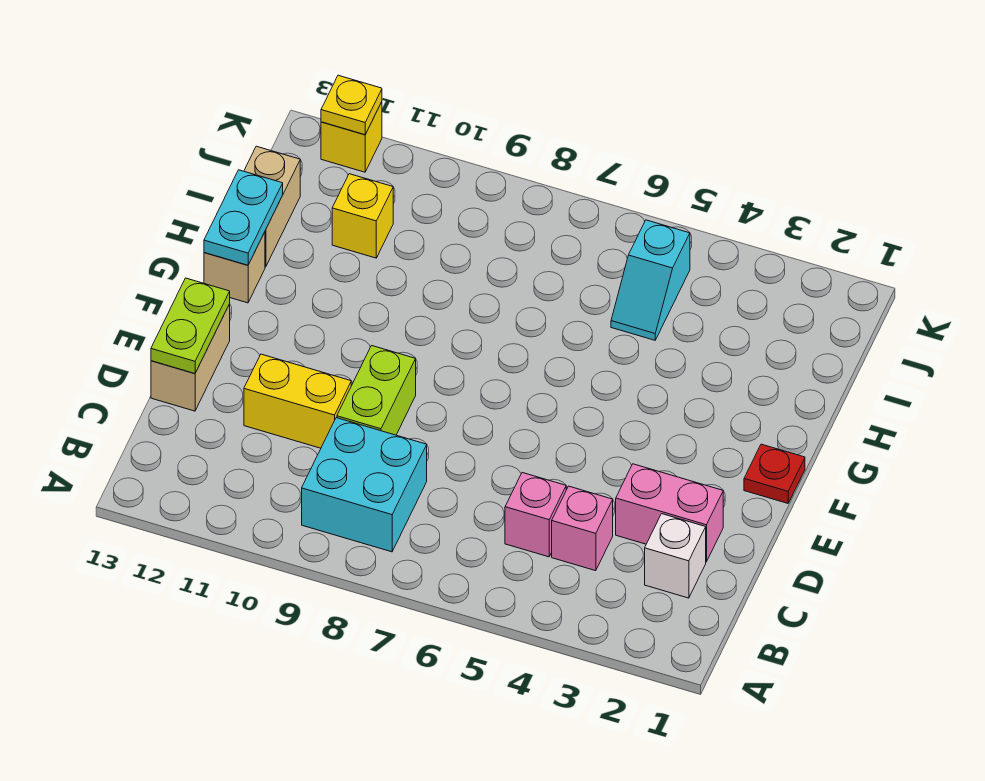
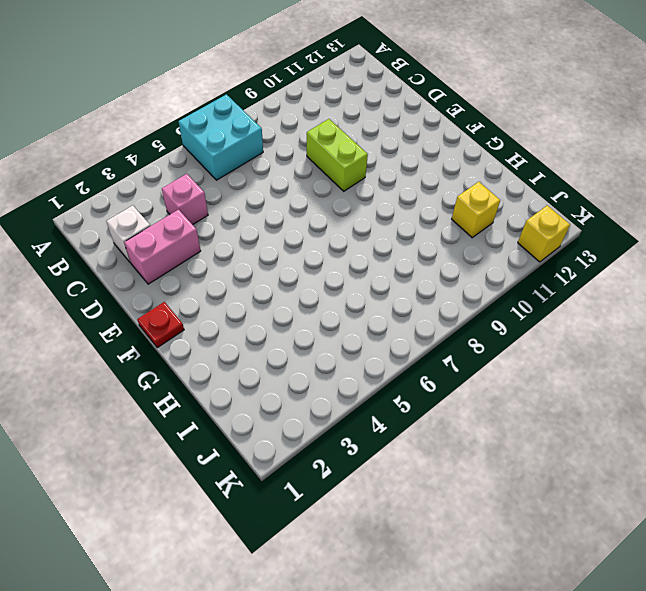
cyan 2x2 brick [179,94,263,180] -> cyan 2x2 brick moved to [302,418,427,552]
none -> pink 1x1 brick [505,473,566,557]
none -> yellow 1x2 brick [244,354,351,448]
none -> tan 1x2 brick [151,304,230,411]

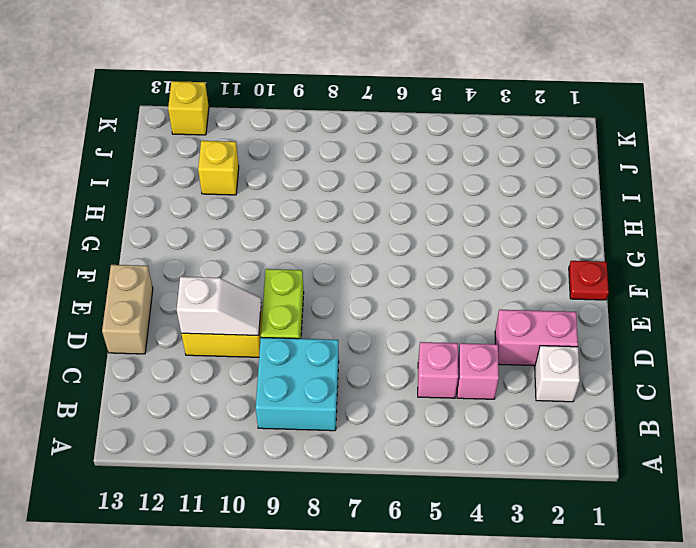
white 1x2 slope [177,277,261,336] -> none
none -> tan 1x1 brick [204,232,265,303]
none -> tan 1x2 brick [244,146,300,267]
none -> cyan 1x2 slope [611,220,690,340]

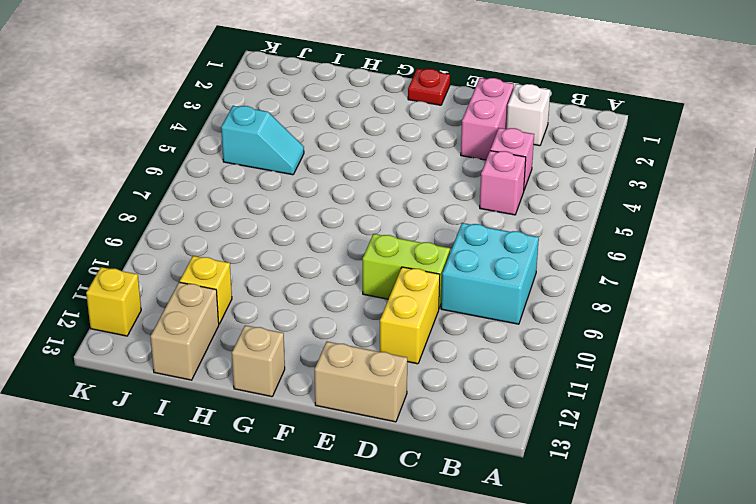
tan 1x2 brick [150,282,219,380] -> tan 1x2 brick turned to [244,146,300,267]
none -> lime 1x2 plate [151,278,230,374]
none -> cyan 1x2 plate [204,170,283,265]
none -> yellow 1x1 plate [321,75,382,135]

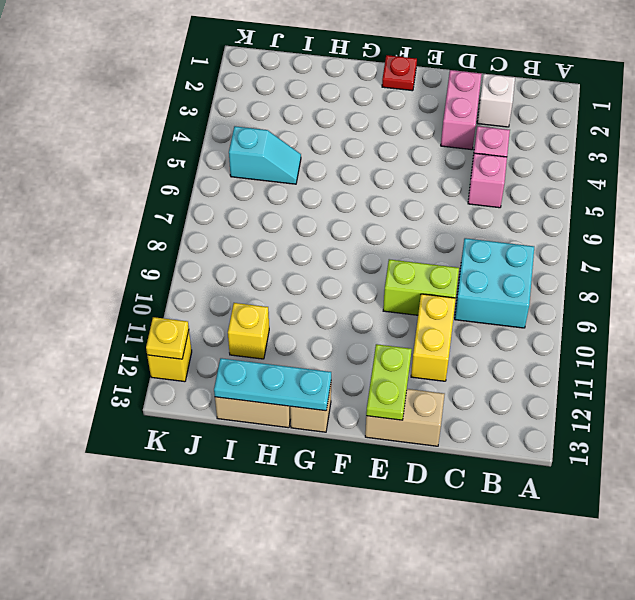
lime 1x2 plate [366,344,412,420] -> lime 1x2 plate turned to [151,278,230,374]
cyan 1x3 plate [214,358,331,411] -> cyan 1x2 plate [204,170,283,265]

